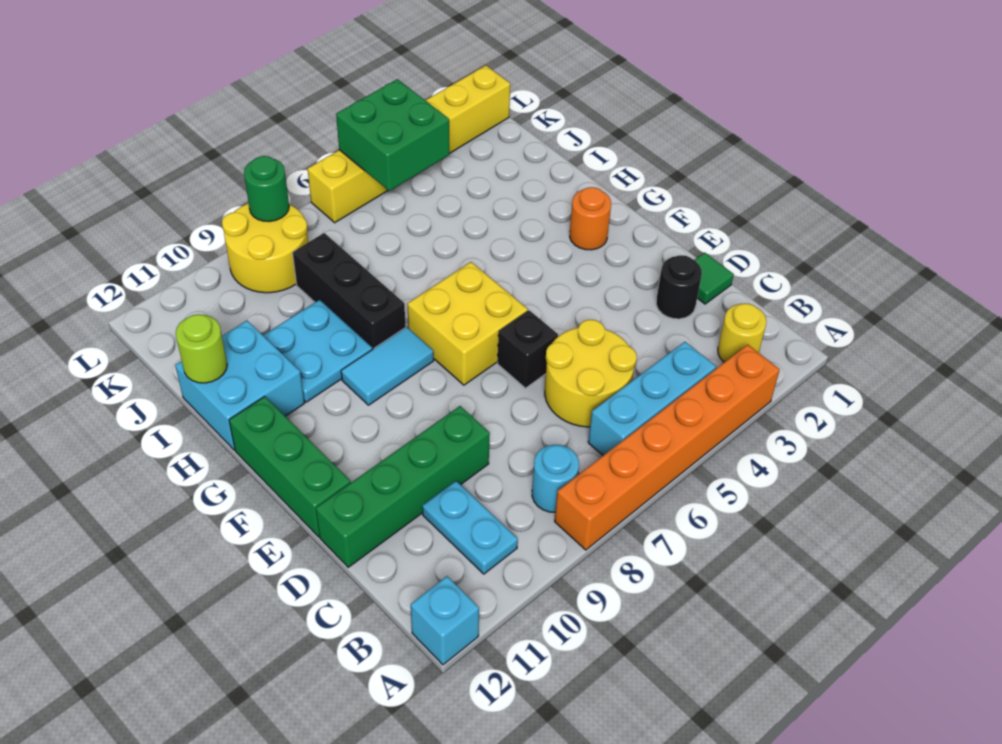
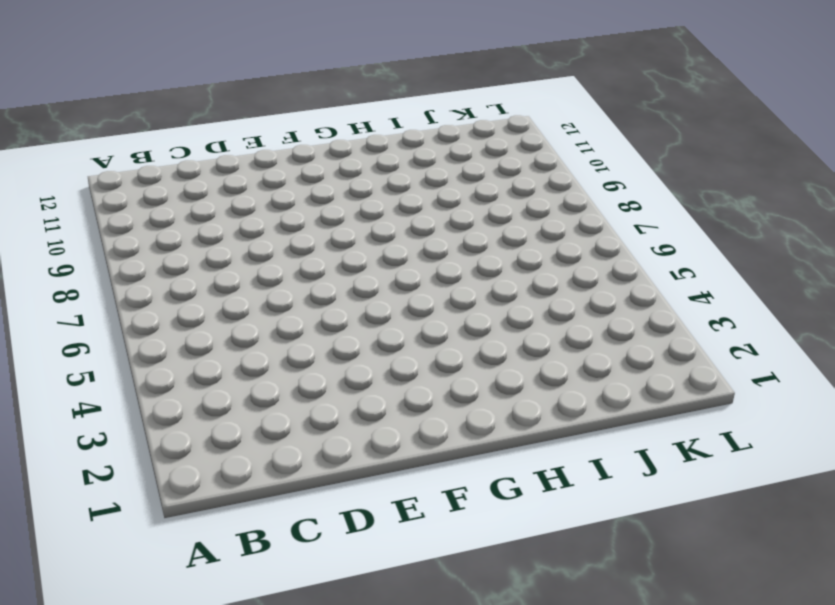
none -> orange 1x6 brick [555,345,780,550]
none -> cyan 1x1 brick [411,576,479,665]
none -> yellow 1x1 round brick [718,303,766,362]

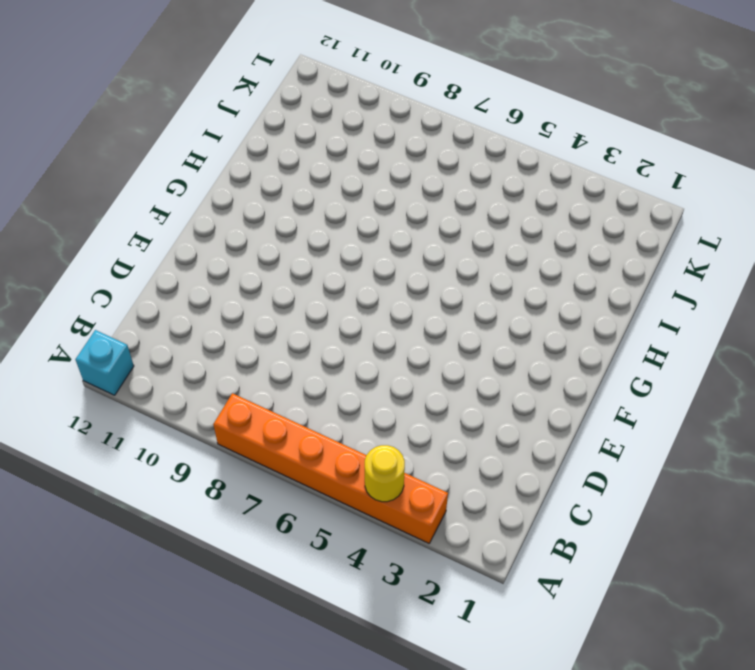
yellow 1x1 round brick [365,445,405,502] -> yellow 1x1 round brick moved to [718,303,766,362]
none -> cyan 1x3 brick [588,342,716,455]
none -> cyan 1x1 round brick [532,445,579,512]
none -> cyan 1x2 plate [422,481,518,574]

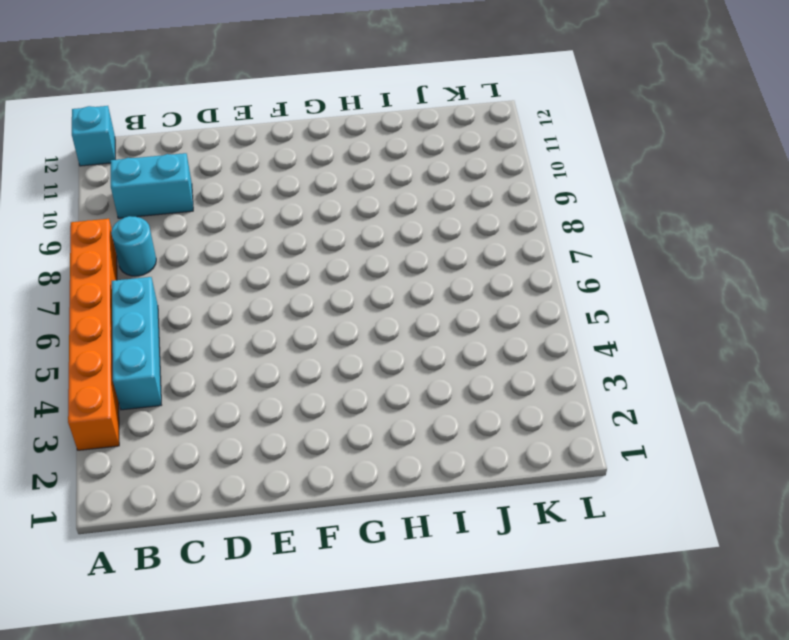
cyan 1x2 brick [111,153,193,218] -> cyan 1x2 plate [422,481,518,574]
none -> yellow 1x1 round brick [718,303,766,362]
none -> yellow 2x2 round brick [545,320,637,427]
none -> green 1x1 tile [695,253,734,304]

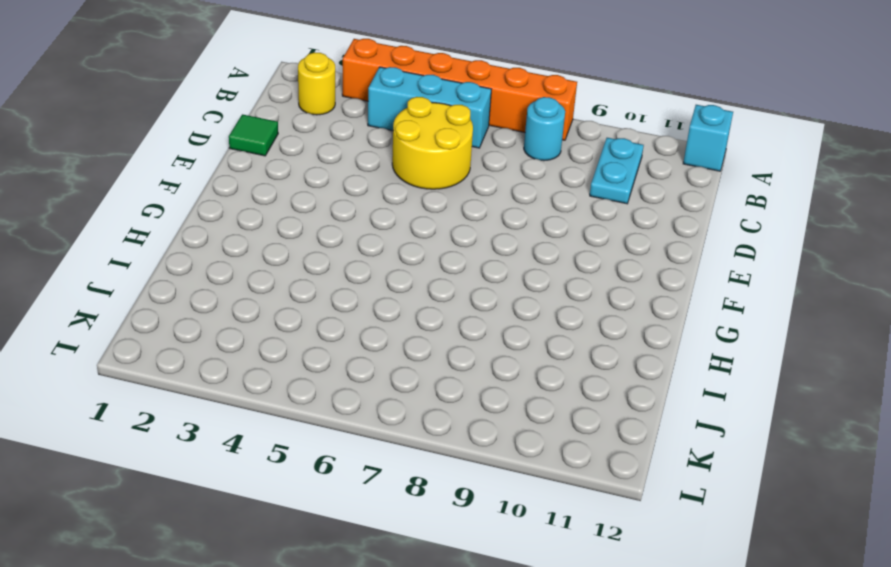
none -> black 1x1 round brick [656,255,702,319]
none -> green 1x4 brick [316,406,490,567]
none -> black 1x1 brick [497,310,558,388]

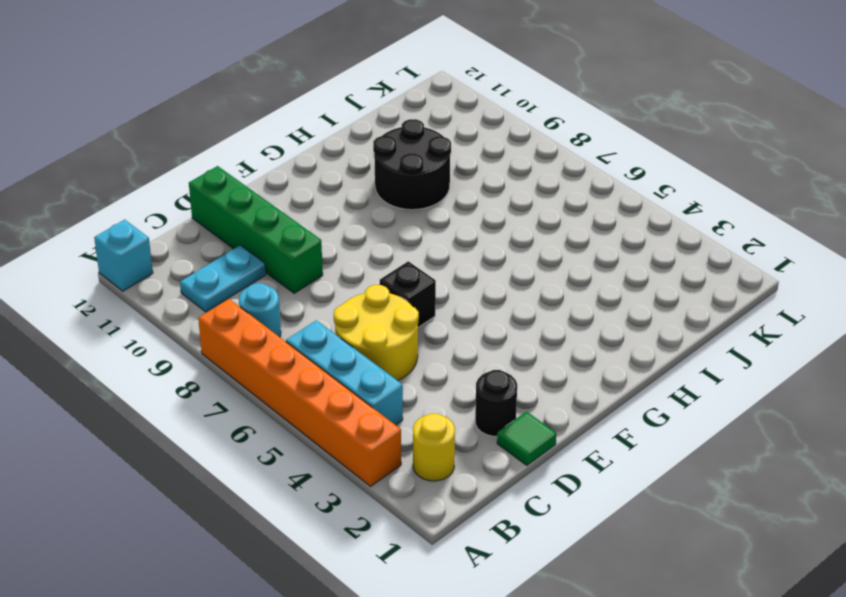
black 2x2 round brick [373,119,451,210] -> cyan 2x2 plate [263,300,372,402]
none -> green 1x3 brick [229,396,351,537]
none -> yellow 2x2 brick [407,262,528,385]
none -> orange 1x1 round brick [570,187,611,250]

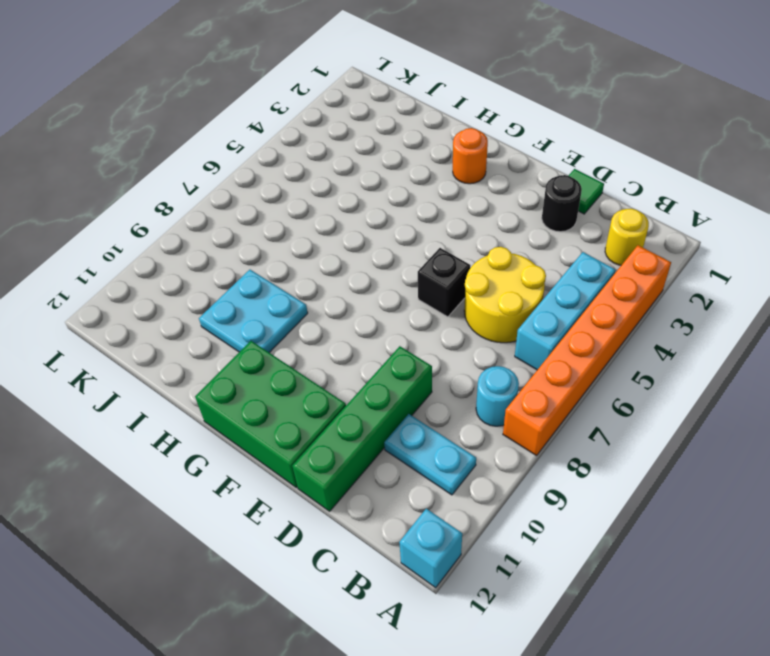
green 2x3 brick [195,341,346,487] -> green 1x3 brick [229,396,351,537]
none -> yellow 2x2 brick [407,262,528,385]
none -> cyan 1x2 tile [341,327,434,405]
none -> black 1x3 brick [292,233,406,349]

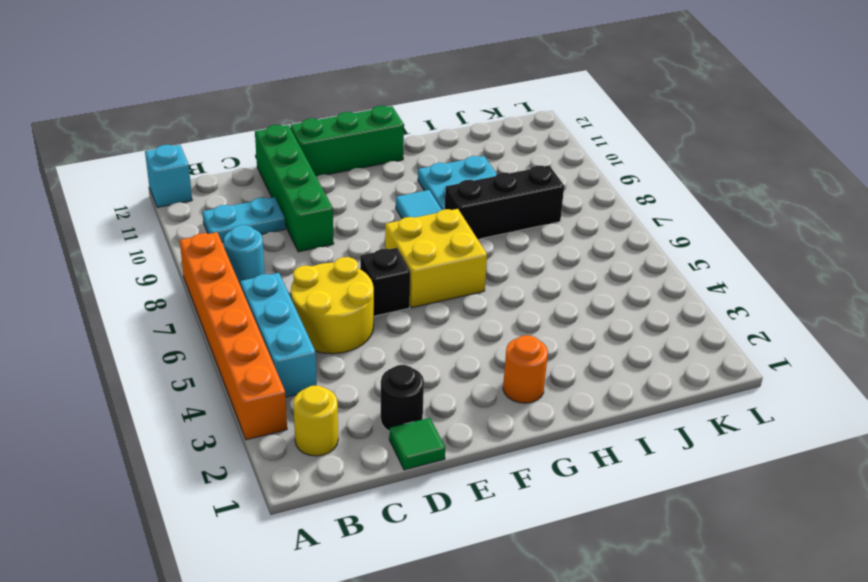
none -> cyan 2x2 brick [175,321,305,450]
none -> yellow 2x2 round brick [222,203,308,293]
none -> yellow 1x6 brick [308,65,510,223]

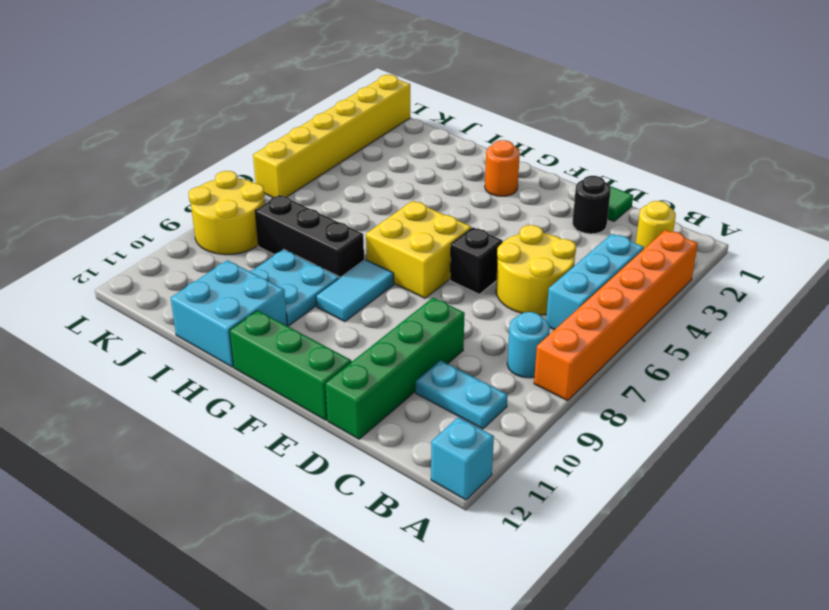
none -> lime 1x1 round brick [176,314,227,383]
none -> green 2x2 brick [336,79,449,191]
none -> green 1x1 round brick [244,156,289,222]

